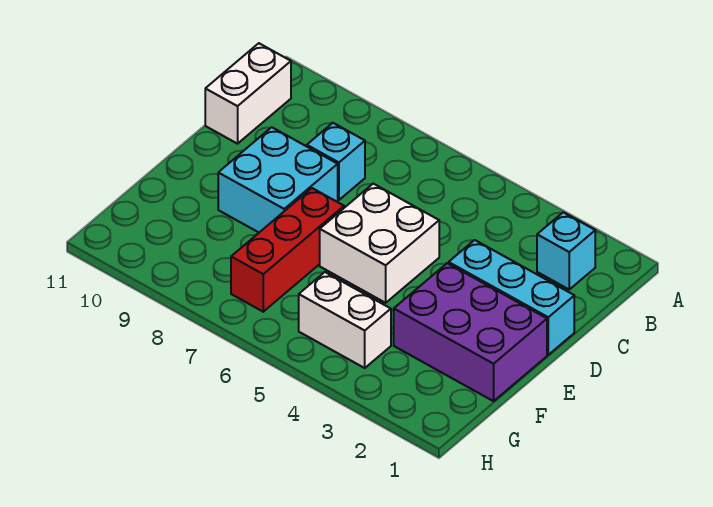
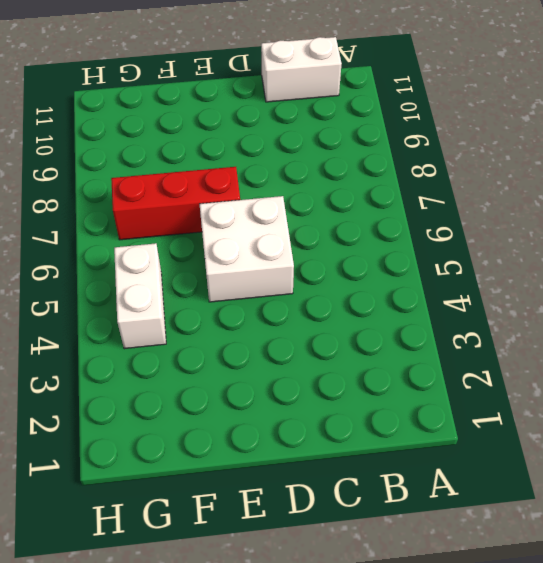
none -> cyan 1x1 brick [537,212,595,289]
none -> cyan 1x1 brick [307,123,365,200]

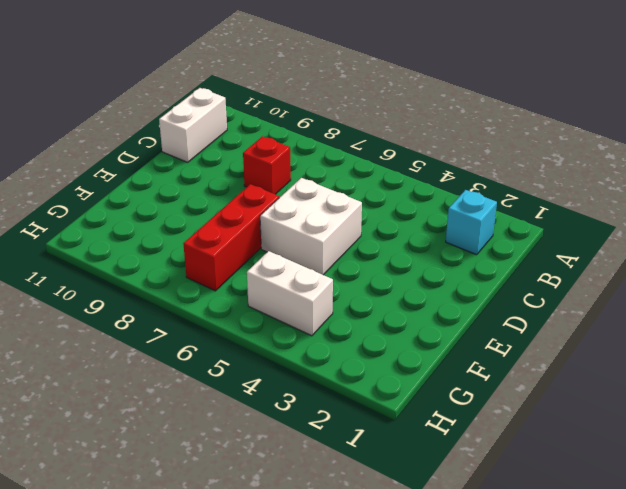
red 1x1 brick [243,136,291,194] -> cyan 1x1 brick [307,123,365,200]
none -> cyan 1x3 brick [449,240,574,355]
none -> cyan 2x2 brick [218,127,338,232]

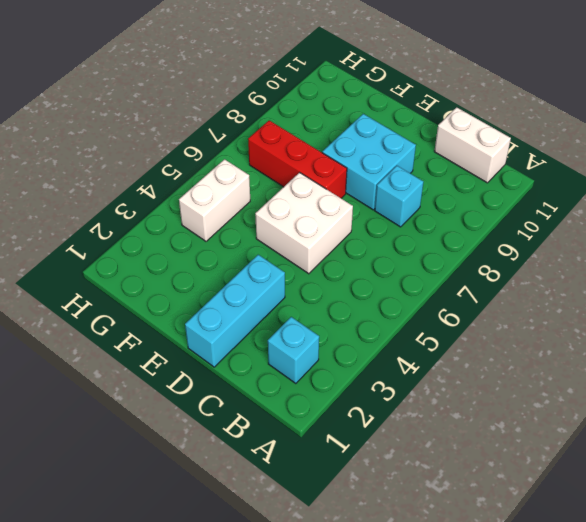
none -> purple 2x3 brick [394,263,547,401]

